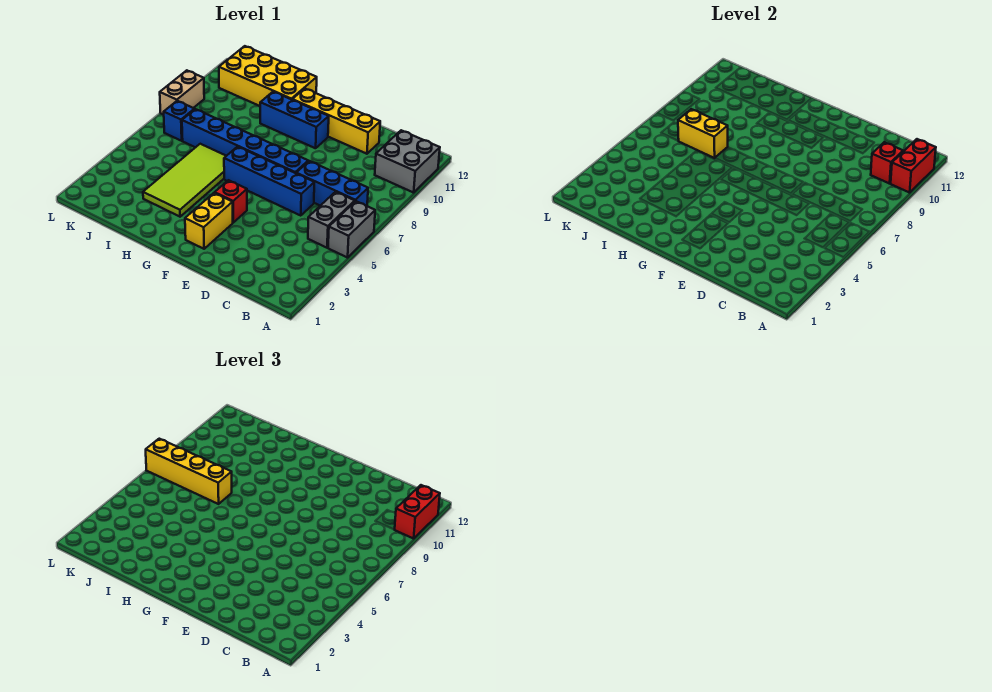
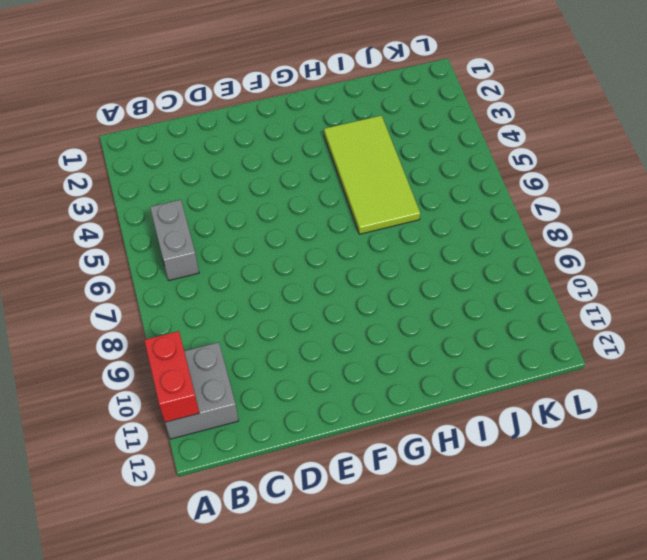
none -> grey 1x2 brick [328,201,375,258]
none -> blue 1x3 brick [296,161,368,206]
none -> blue 1x4 brick [224,147,314,215]

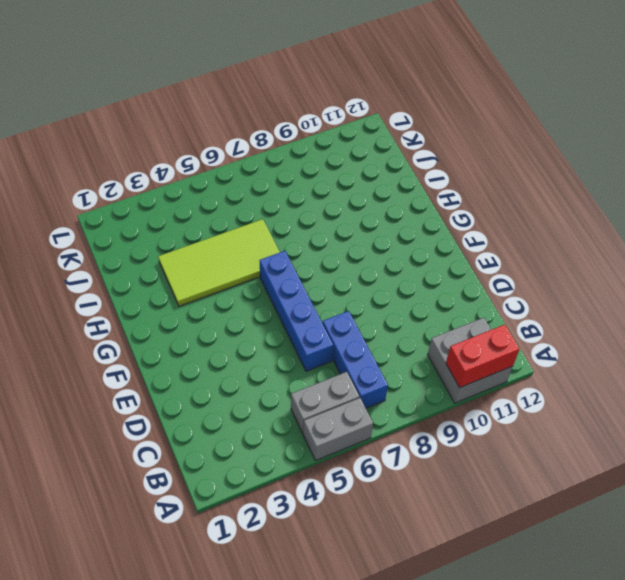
none -> yellow 1x4 brick [292,89,380,154]
none -> blue 1x6 brick [182,109,308,173]
none -> yellow 1x2 brick [185,193,233,249]

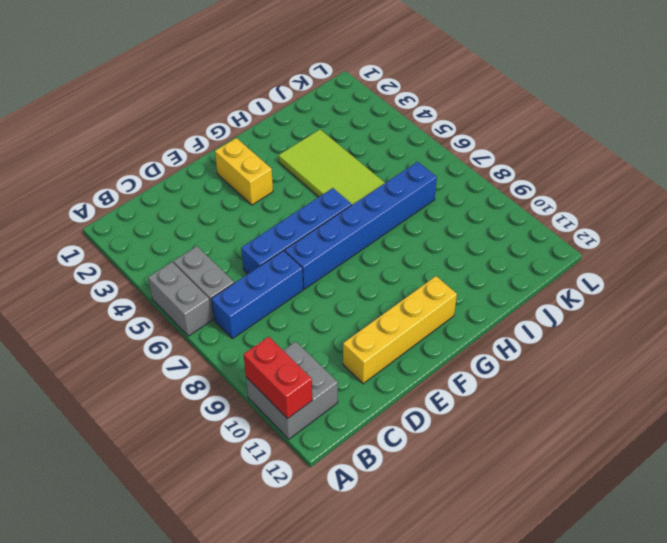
none -> red 1x1 brick [215,180,247,222]
none -> blue 1x3 brick [260,92,329,148]
none -> yellow 2x4 brick [219,46,317,106]

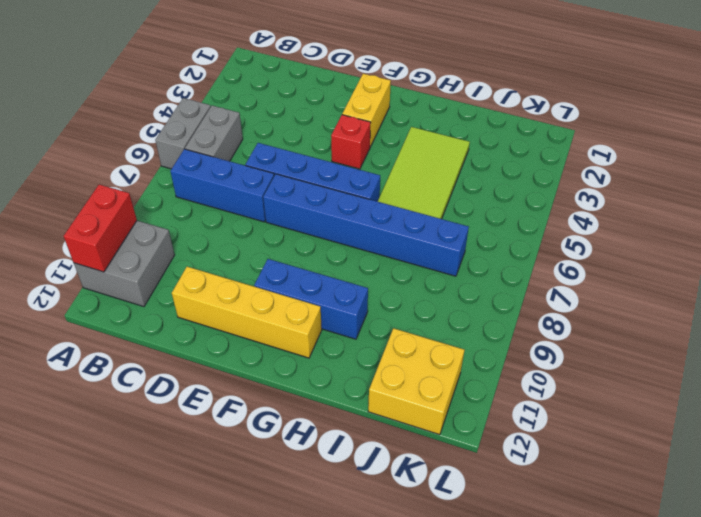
yellow 2x2 brick [368,328,464,435] -> yellow 2x4 brick [219,46,317,106]
none -> blue 1x1 brick [164,101,194,141]
none -> tan 1x2 brick [160,70,204,115]
none -> red 1x1 brick [871,142,903,184]

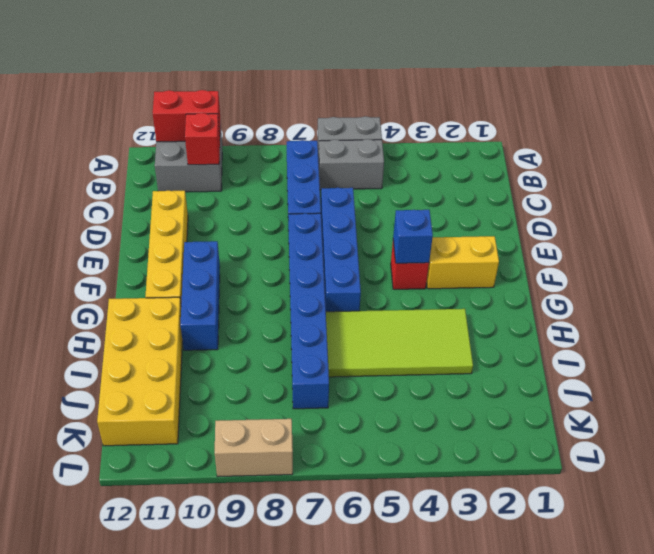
blue 1x1 brick [393,210,433,263] -> blue 1x1 brick moved to [164,101,194,141]
none -> yellow 1x2 brick [678,109,728,158]
none -> red 1x2 brick [395,485,440,539]
none -> yellow 1x4 brick [146,439,232,504]

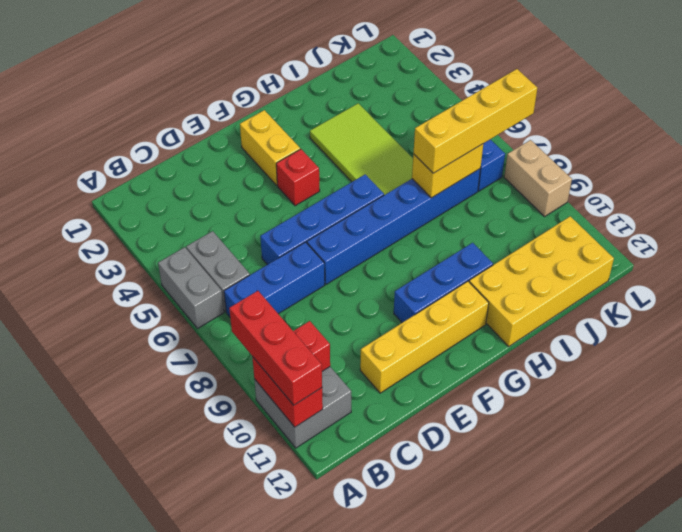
red 1x3 brick [229,291,322,405] -> red 1x2 brick [395,485,440,539]

